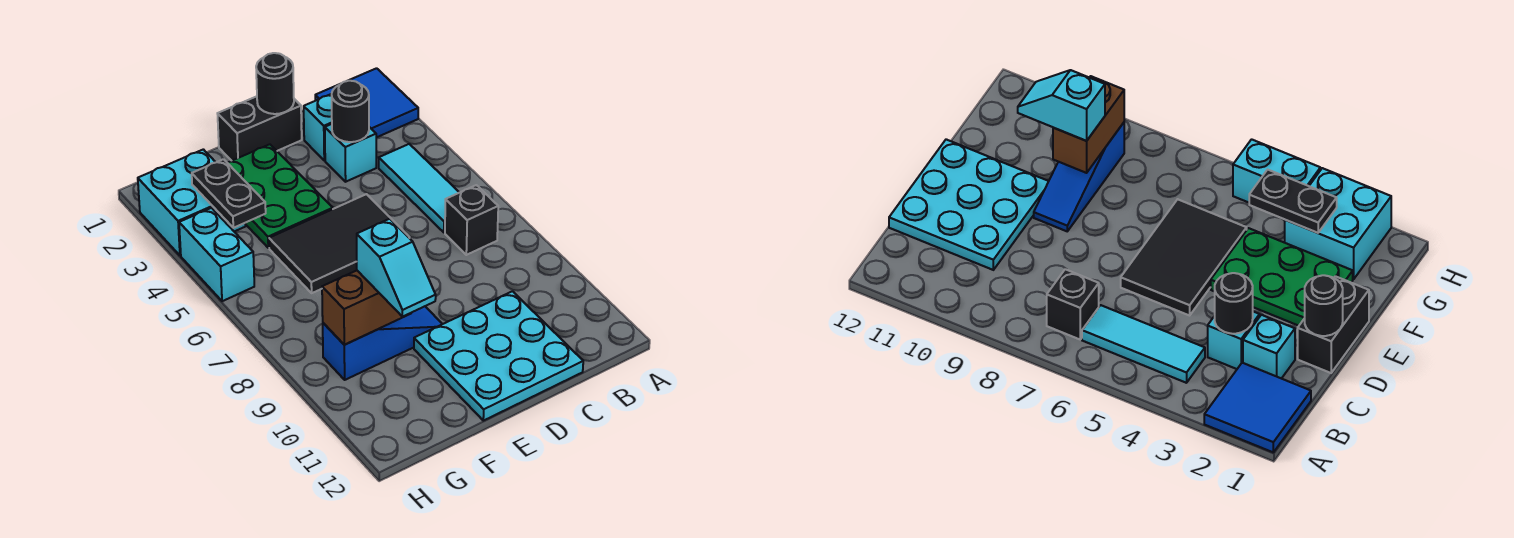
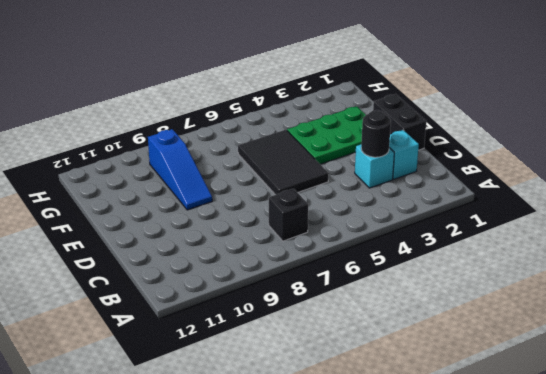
none -> blue 2x2 tile [315,68,418,138]
none -> cyan 1x3 tile [379,144,459,232]
none -> cyan 3x3 plate [414,291,583,421]

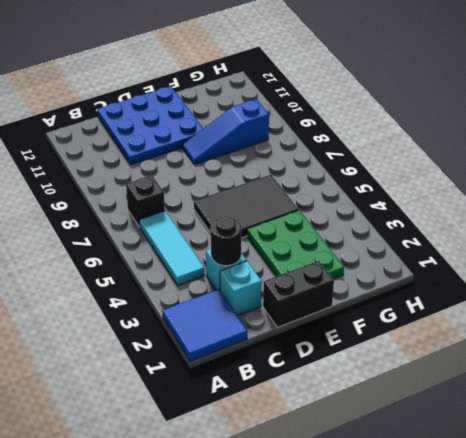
blue 3x3 plate [97,86,203,165] -> cyan 3x3 plate [414,291,583,421]
none -> cyan 2x2 brick [138,149,245,256]
none -> cyan 1x2 brick [179,208,254,301]
none -> black 1x1 round brick [256,53,294,114]

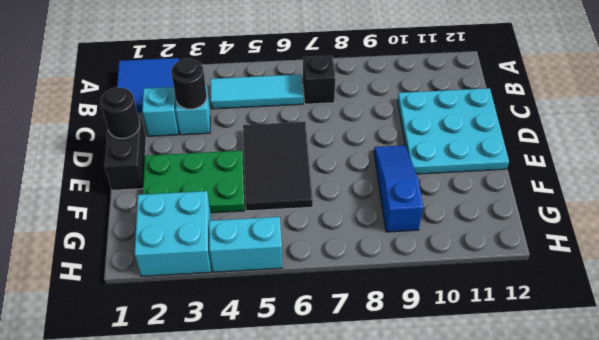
none -> brown 1x2 brick [322,271,411,345]
none -> black 1x2 plate [192,159,266,228]
none -> cyan 1x2 slope [357,219,436,317]

